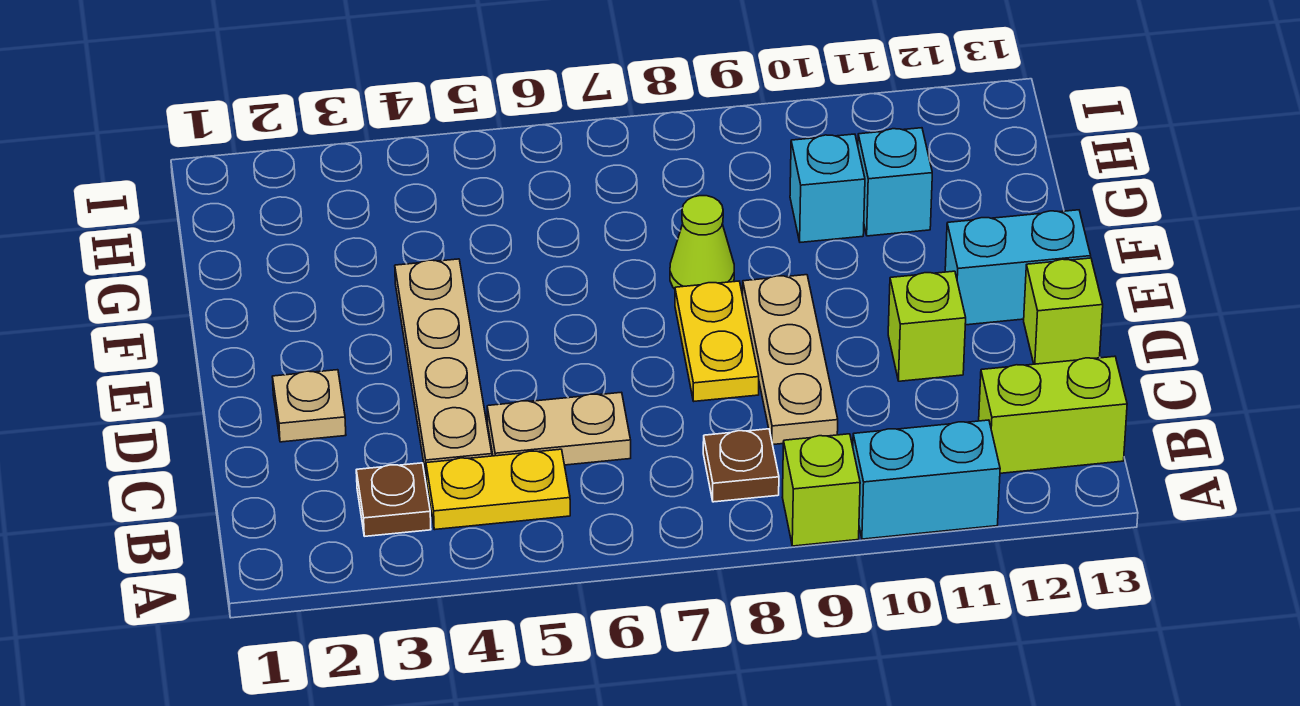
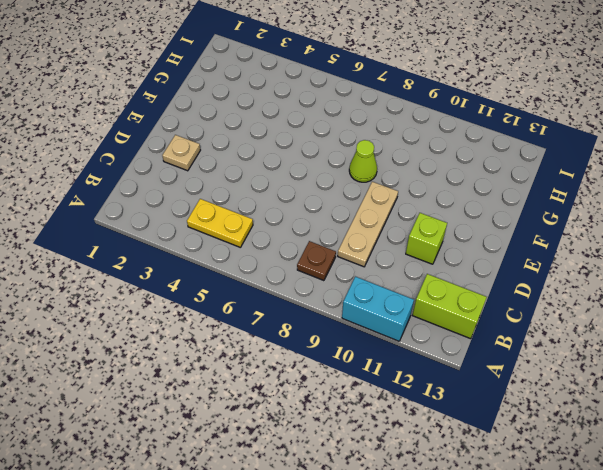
none -> lime 1x1 brick [782,434,860,546]
none -> brown 1x1 plate [356,463,431,536]
none -> tan 1x4 plate [395,259,492,474]

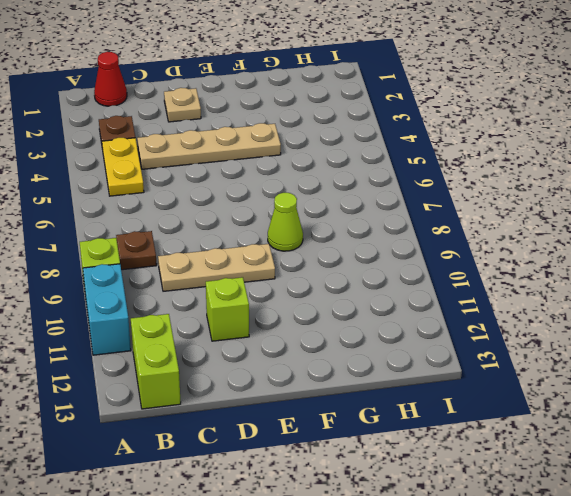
red 1x1 cone [94,52,127,106] -> none
none -> tan 1x2 plate [487,392,631,465]
none -> yellow 1x2 plate [675,281,759,401]
none -> lime 1x1 brick [1024,258,1103,364]

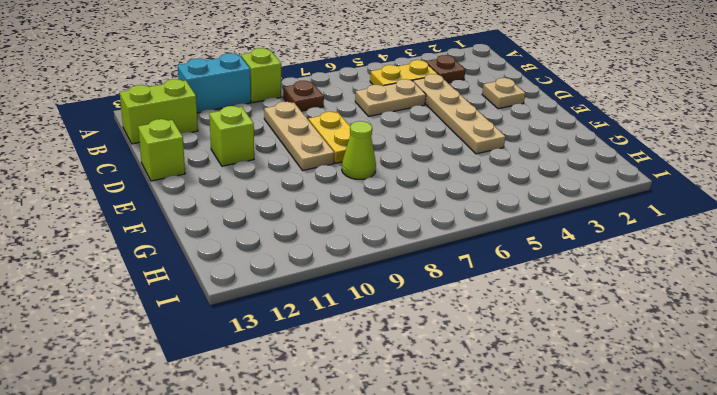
none -> cyan 1x2 brick [945,210,1091,325]
none -> cyan 1x1 brick [790,134,865,242]
none -> cyan 1x1 brick [858,128,932,236]

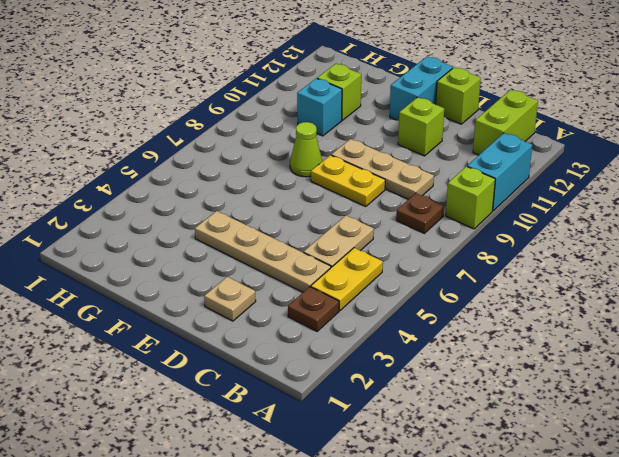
lime 1x1 brick [317,64,361,120] -> cyan 1x1 brick [858,128,932,236]

